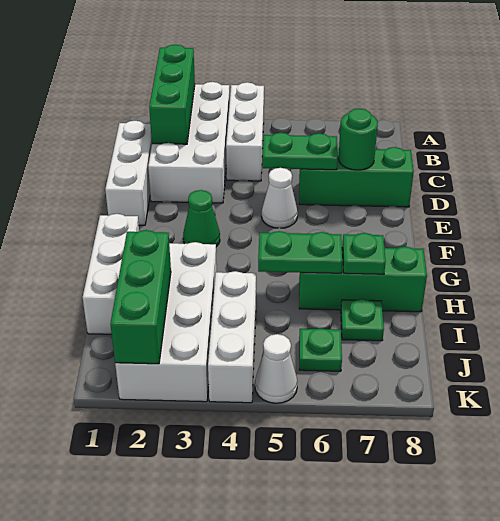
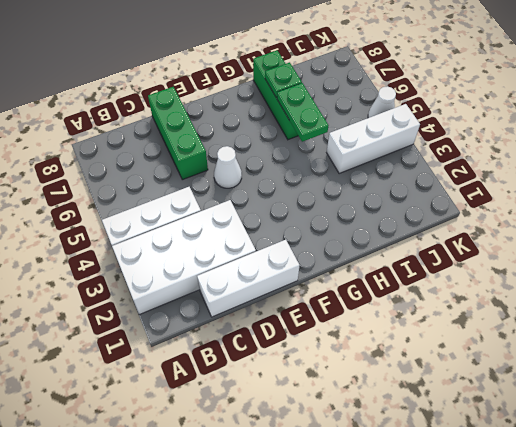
none -> green 1x1 cone [183,190,220,247]
none -> white 1x3 brick [83,214,139,334]
none -> white 2x4 brick [115,242,217,402]

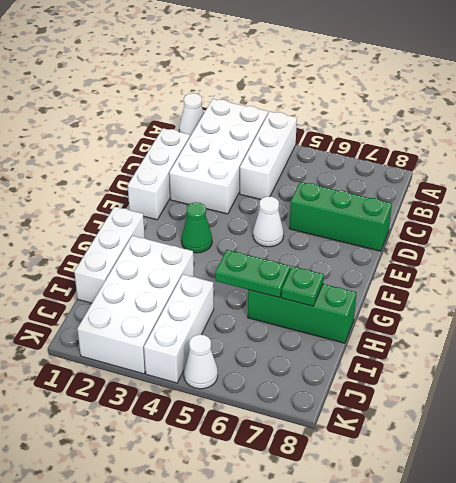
white 1x1 cone [179,93,204,136] -> none
none -> green 1x1 plate [341,299,384,341]
none -> green 1x1 plate [299,328,342,371]
none -> green 1x3 brick [149,45,195,144]

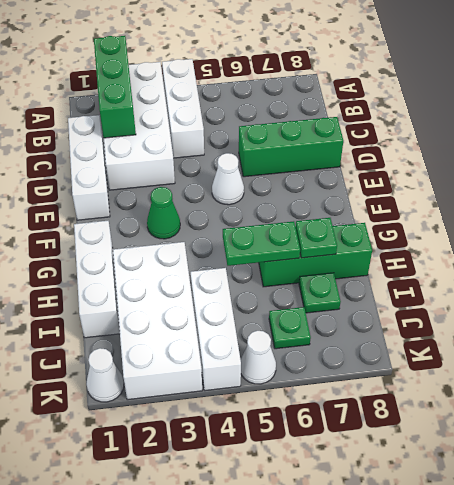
white 1x1 cone [86,348,124,402] -> none
none -> green 1x2 plate [262,133,338,170]
none -> green 1x1 round brick [338,109,378,170]
none -> green 1x3 brick [110,230,171,364]

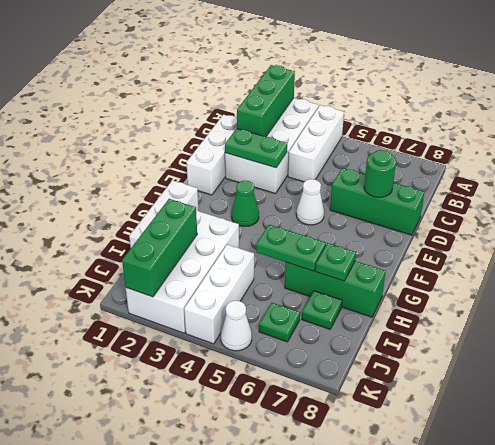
green 1x2 plate [225,129,287,168] -> green 1x2 plate moved to [262,133,338,170]

